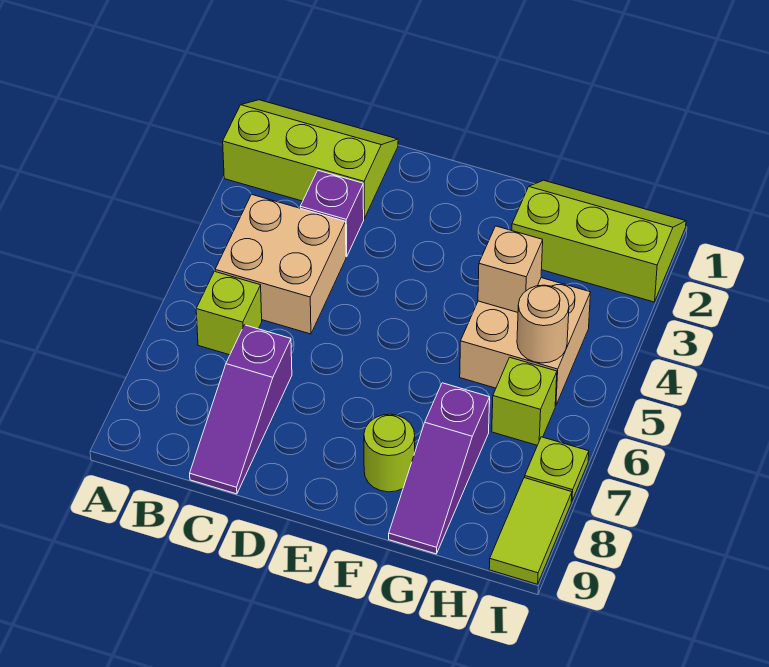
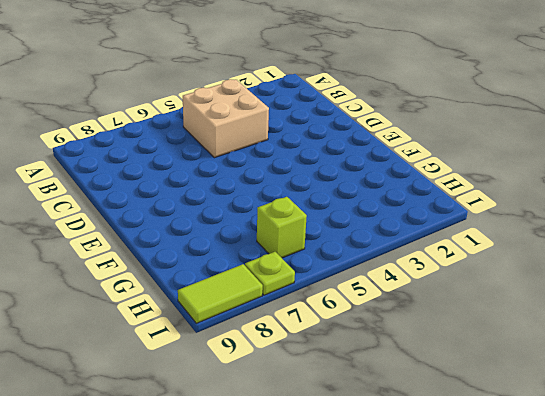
none -> lime 2x3 slope [223,100,398,218]
none -> lime 1x1 brick [196,271,262,355]
none -> purple 1x1 brick [300,170,364,257]

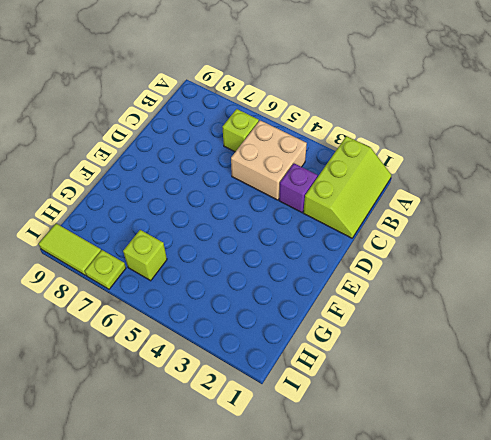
none -> purple 1x3 slope [190,325,292,494]
none -> lime 1x1 round brick [364,414,415,492]
none -> lime 2x3 slope [512,180,686,302]

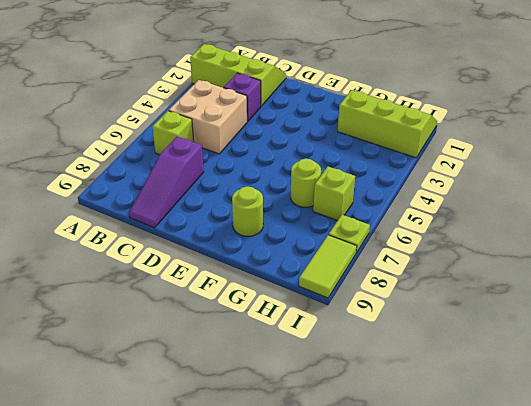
lime 1x1 round brick [291,159,321,207] -> none
none -> tan 2x2 brick [460,278,591,406]
none -> purple 1x3 slope [389,383,490,554]
none -> tan 1x1 brick [478,226,543,312]

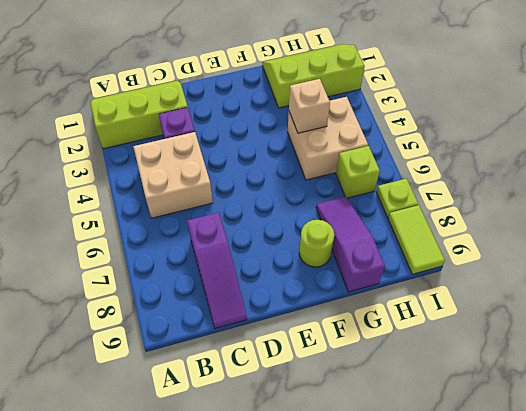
purple 1x3 slope [316,197,385,292] -> purple 1x3 slope turned to [389,383,490,554]
none -> lime 1x1 brick [196,271,262,355]
none -> tan 1x1 round brick [517,285,569,363]

